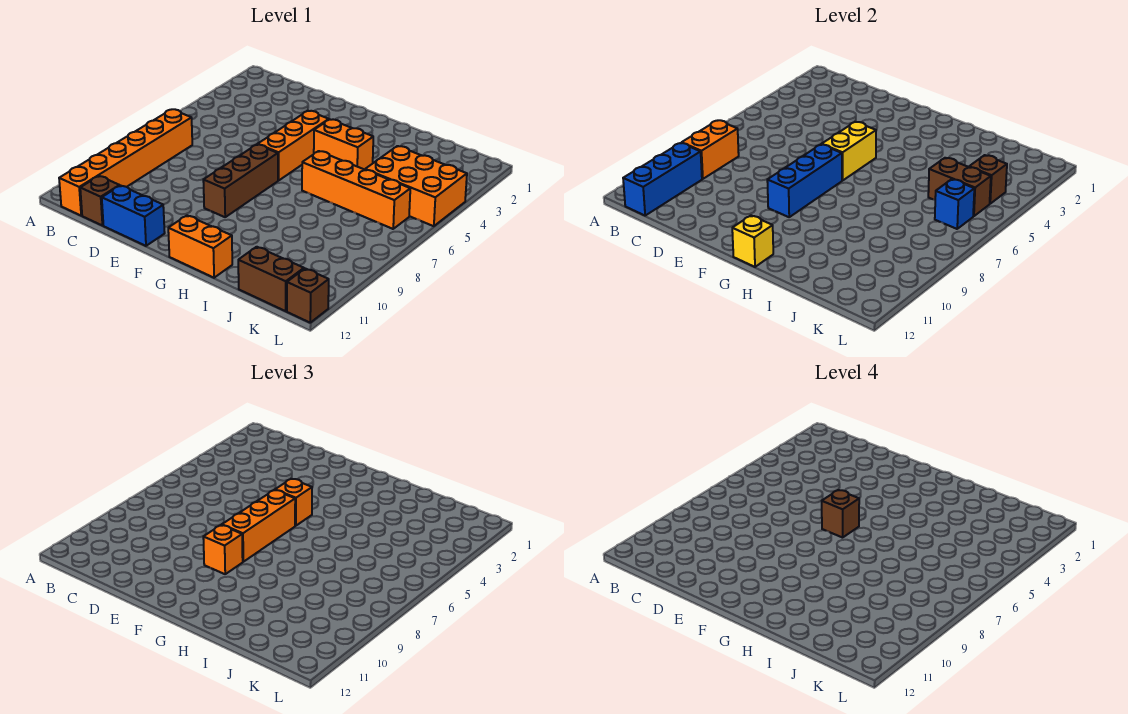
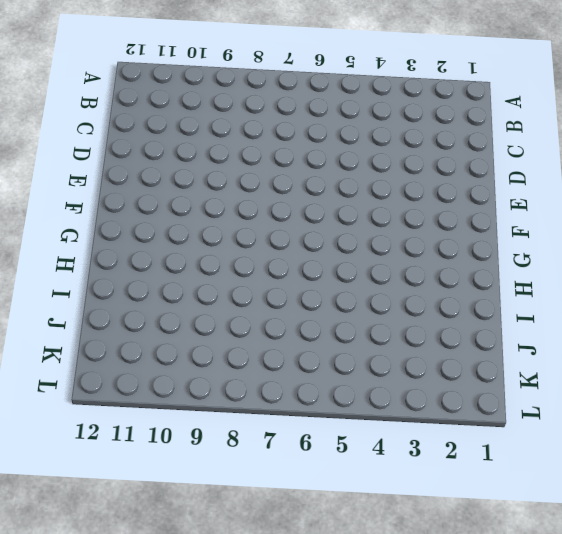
none -> orange 1x6 brick [59,109,192,215]
none -> brown 1x1 brick [80,176,120,226]
none -> blue 1x2 brick [102,186,165,246]

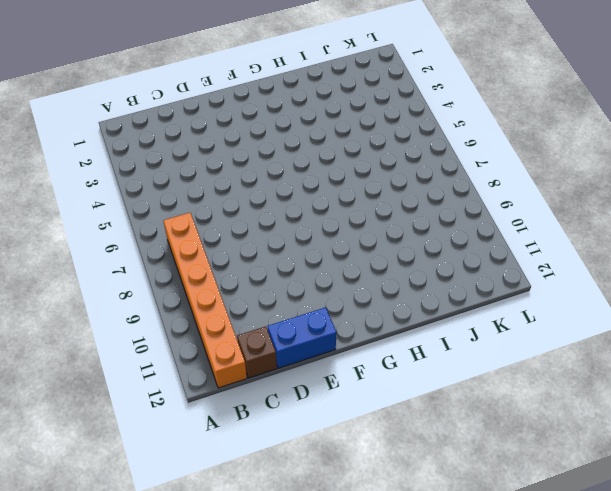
none -> orange 1x3 brick [258,111,329,181]
none -> brown 1x3 brick [203,144,278,217]
none -> orange 1x2 brick [314,119,373,170]

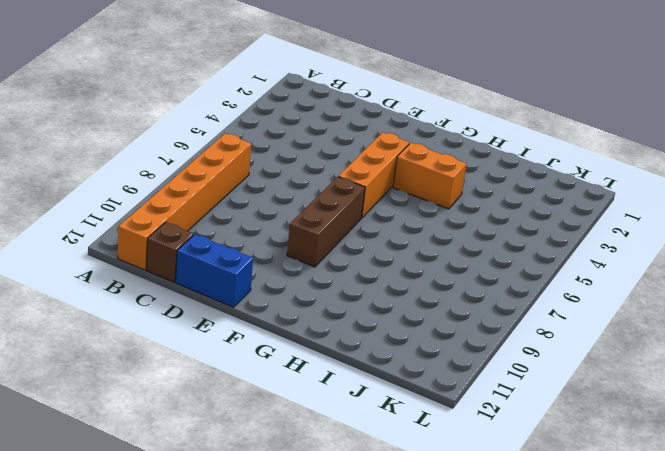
none -> orange 1x2 brick [168,215,232,278]
none -> orange 1x4 brick [302,151,410,229]
none -> orange 2x3 brick [365,146,467,226]

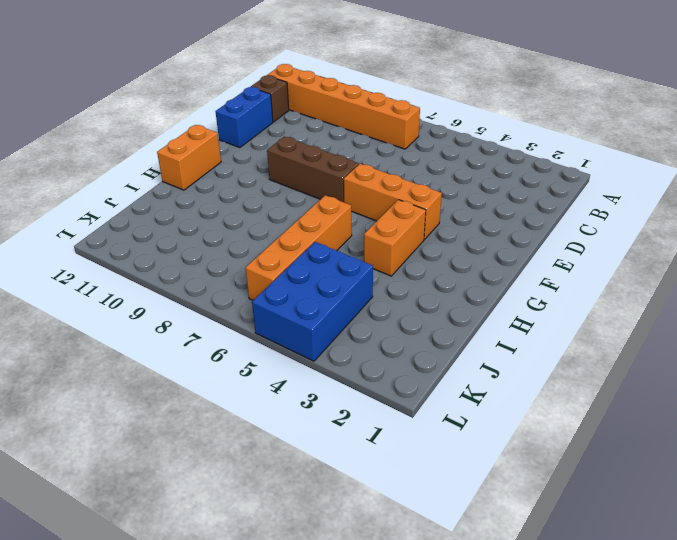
blue 2x3 brick [252,242,373,361] -> orange 2x3 brick [365,146,467,226]
none -> brown 1x2 brick [238,247,304,311]
none -> brown 1x1 brick [287,269,329,323]
none -> orange 1x2 brick [682,120,739,179]

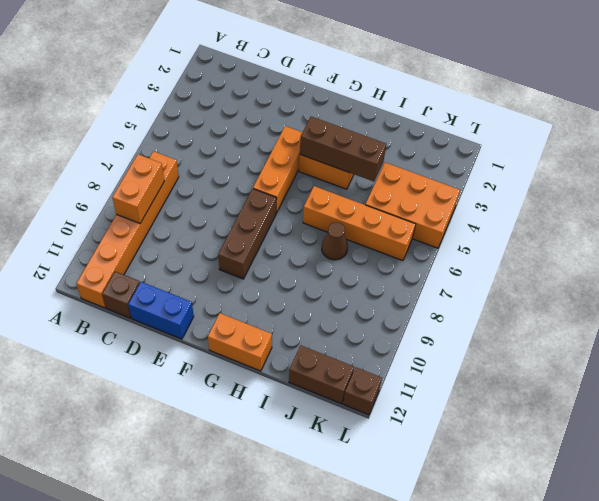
brown 1x3 brick [300,117,386,181] -> none
brown 1x1 cone [322,222,348,260] -> none
none -> blue 1x3 brick [623,143,702,215]
none -> yellow 1x2 brick [822,122,876,181]
none -> blue 1x3 brick [767,144,842,217]

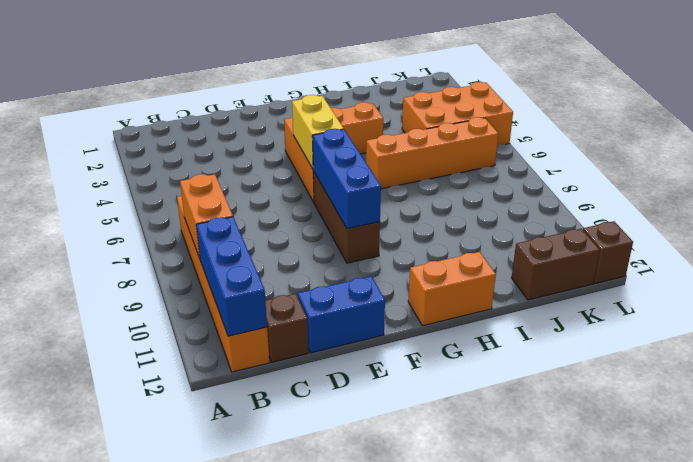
none -> yellow 1x1 brick [732,215,773,267]
none -> brown 1x2 brick [928,158,991,216]
none -> brown 1x1 brick [969,155,1007,204]

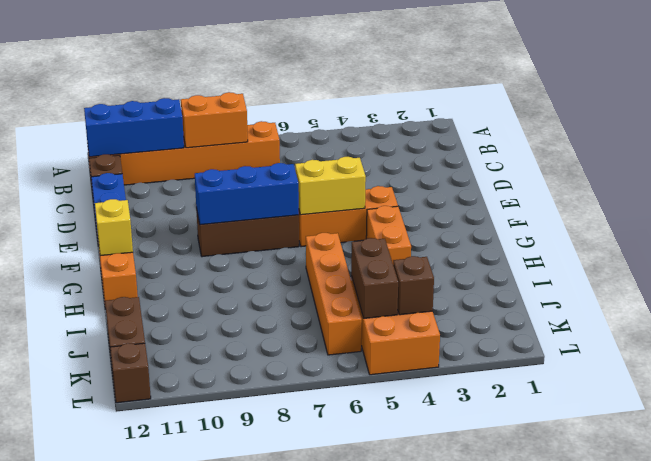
none -> blue 1x1 brick [935,179,974,229]
none -> orange 1x1 brick [275,479,312,526]
none -> orange 1x3 brick [222,490,295,562]

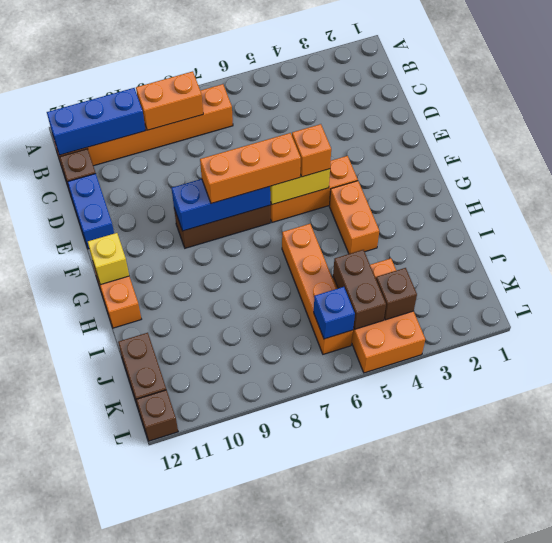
none -> orange 1x1 brick [203,525,243,574]
none -> brown 1x1 brick [822,490,859,538]

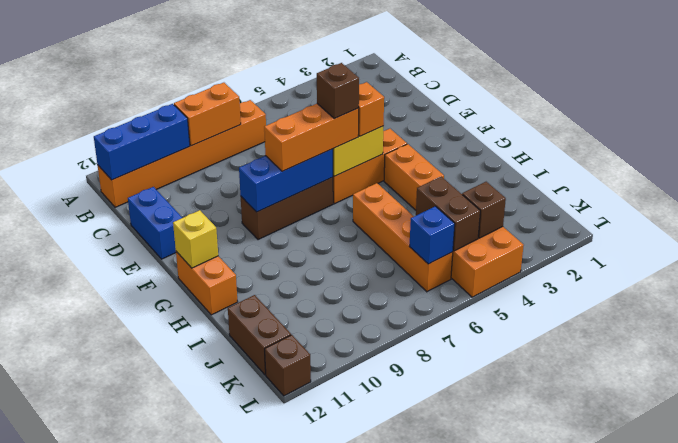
none -> brown 1x1 brick [80,176,120,226]
none -> orange 1x1 brick [203,525,243,574]

